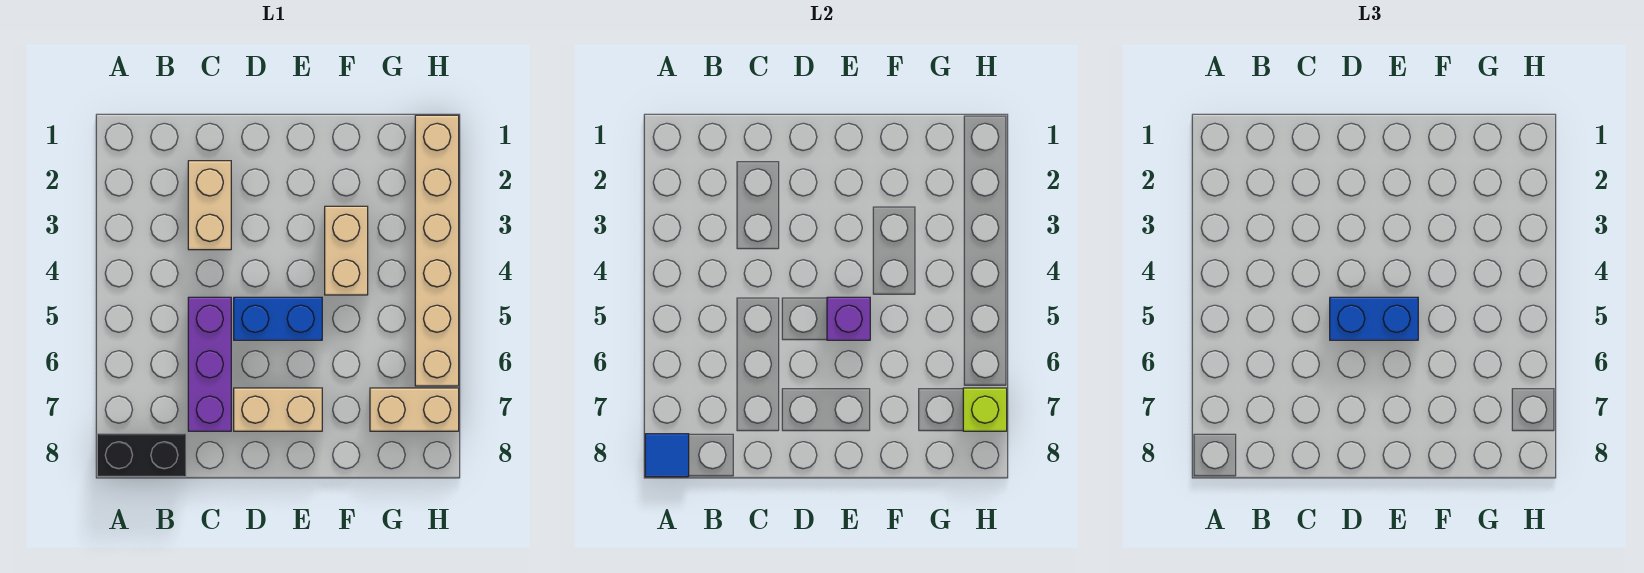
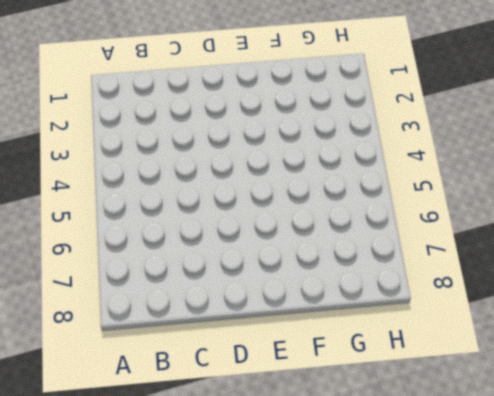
none -> black 1x2 brick [97,434,186,477]
none -> tan 1x2 brick [188,161,231,250]
none -> purple 1x3 brick [188,297,231,431]

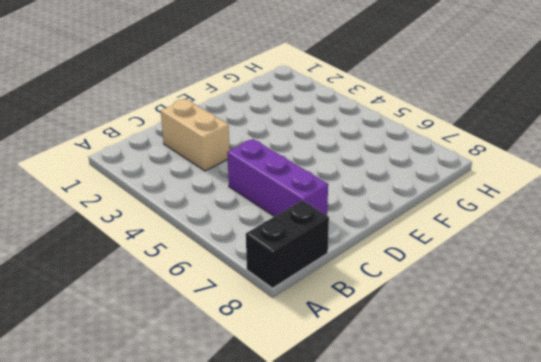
none -> blue 1x2 brick [234,297,322,340]
none -> tan 1x2 brick [234,388,322,431]
none -> tan 1x2 brick [325,206,368,295]

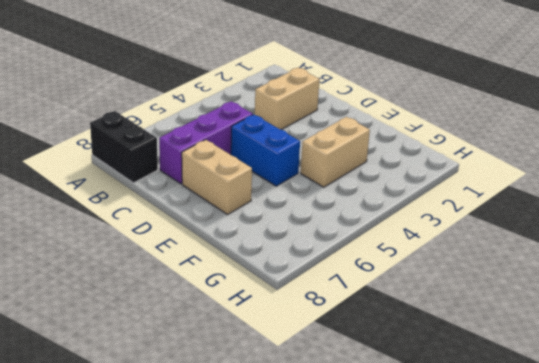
none -> tan 1x2 brick [370,388,459,431]
none -> tan 1x6 brick [415,115,459,386]
none -> blue 1x1 tile [645,434,689,477]

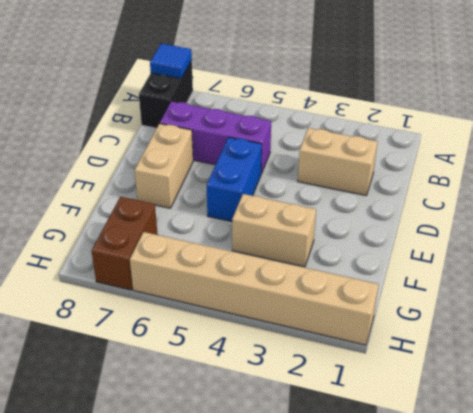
brown 1x2 brick [92,197,157,290] -> tan 1x2 brick [370,388,459,431]
none -> purple 1x1 brick [827,297,870,340]
none -> lime 1x1 brick [963,388,1007,431]
none -> blue 1x2 brick [1330,297,1418,340]

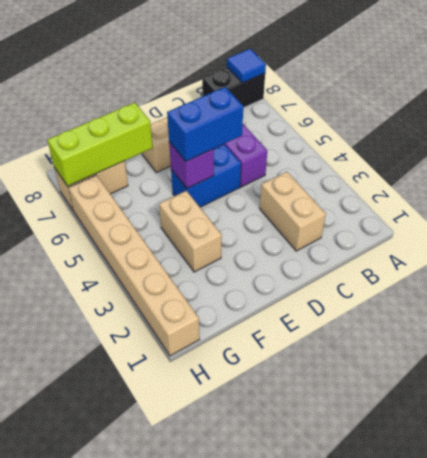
lime 1x3 brick [47,103,153,186] -> lime 1x1 brick [963,388,1007,431]

